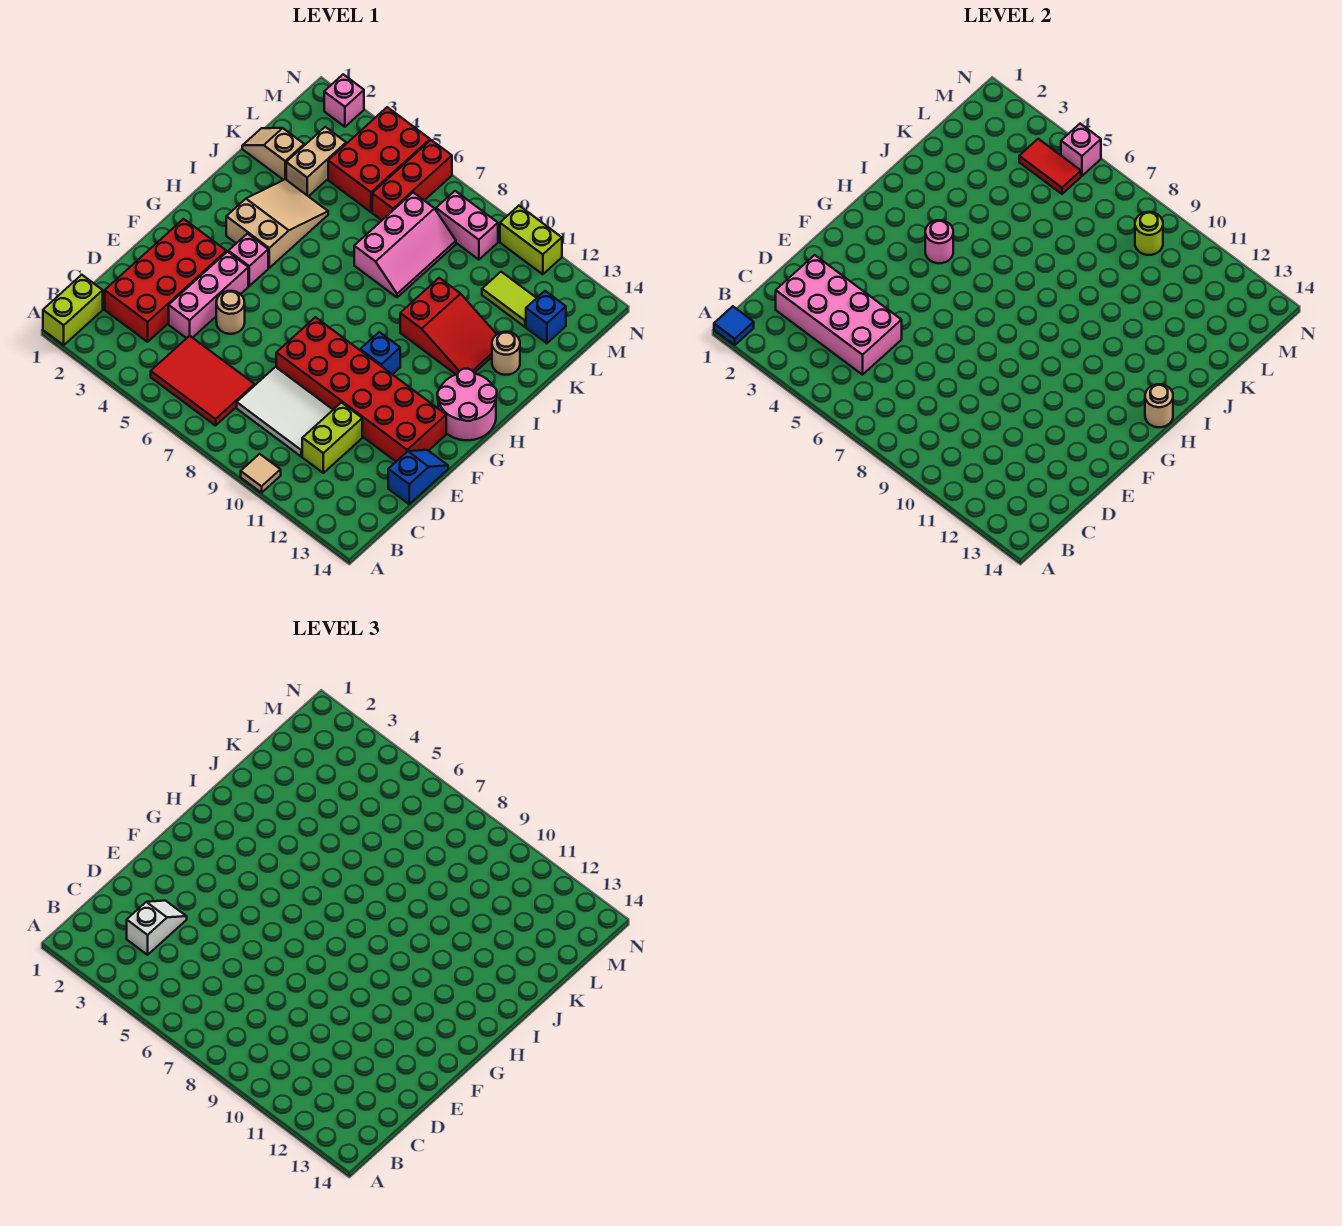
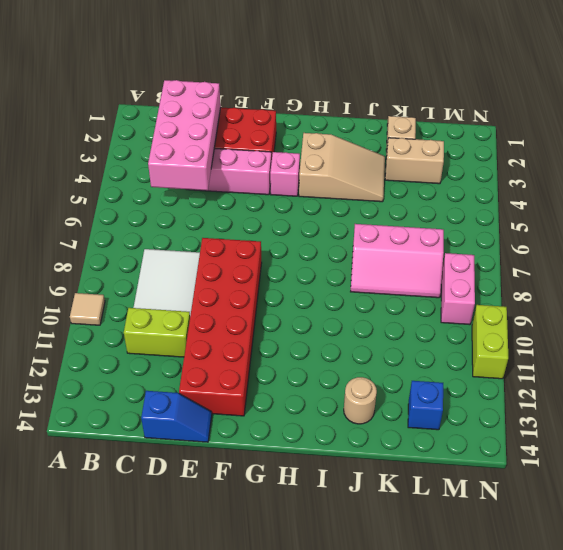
none -> lime 1x2 brick [43,275,103,345]
none -> red 2x3 tile [151,336,255,426]
none -> tan 1x1 round brick [216,291,245,334]
none -> blue 1x1 brick [360,332,400,374]

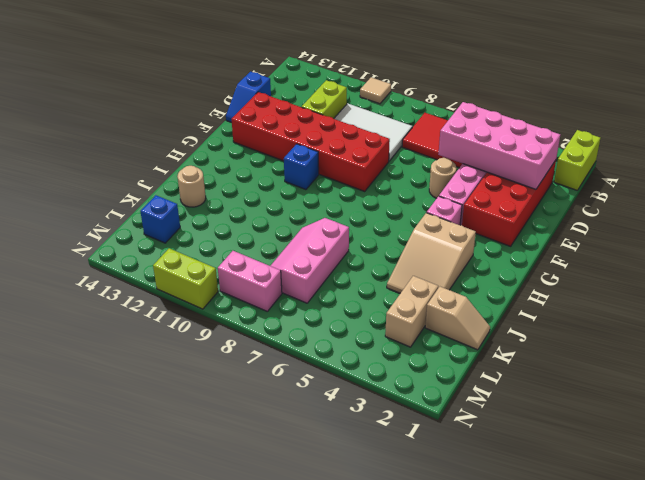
none -> pink 2x2 round brick [437,369,497,440]
none -> red 2x3 slope [400,278,497,374]
none -> red 2x3 brick [328,107,430,212]
none -> red 1x3 brick [372,140,452,220]

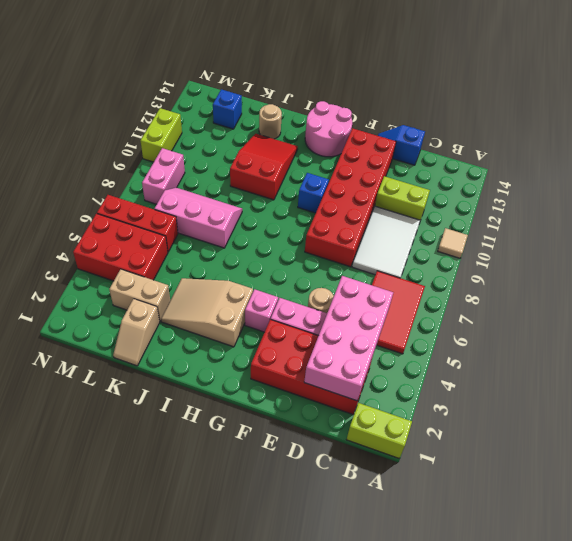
none -> lime 1x2 tile [482,272,536,327]
none -> pink 1x1 brick [324,74,364,127]
none -> blue 1x1 tile [714,306,754,345]
none -> pink 1x1 round brick [925,220,953,263]

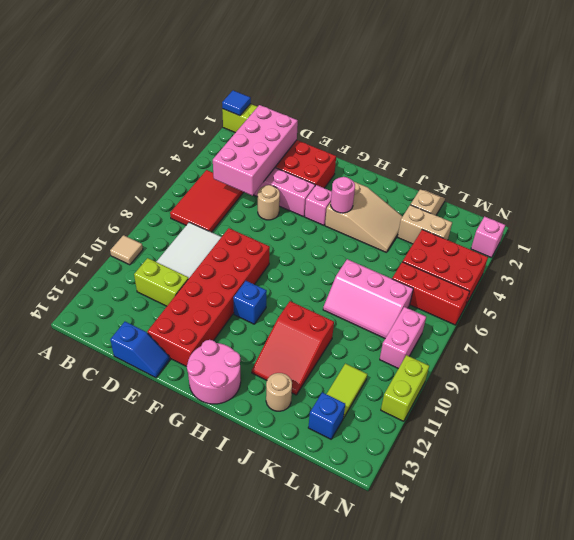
none -> tan 1x1 round brick [1145,384,1173,427]
none -> red 1x2 tile [1019,139,1081,194]
none -> lime 1x1 round brick [1135,212,1163,255]
none -> pink 1x1 brick [1061,124,1101,176]

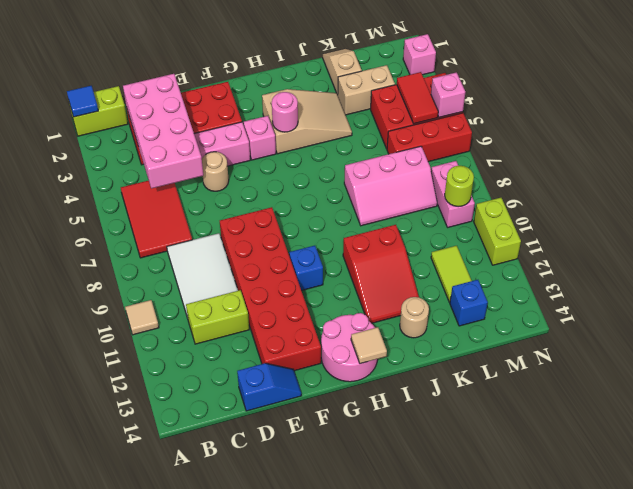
tan 1x1 tile [351,327,387,363] -> tan 1x1 round brick [1145,384,1173,427]
none -> white 1x2 slope [127,901,187,955]

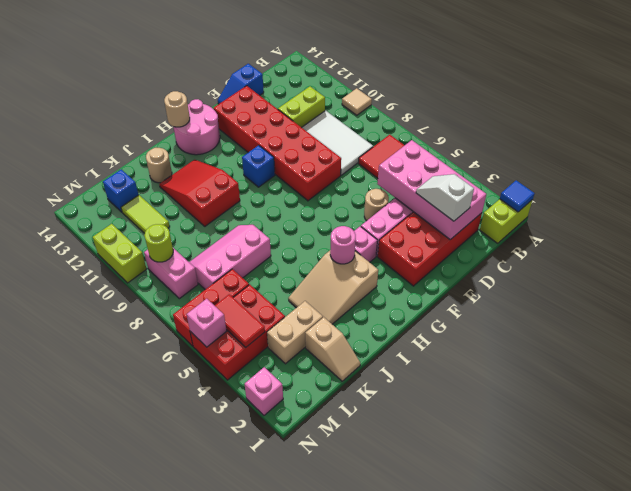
white 1x2 slope [416,174,474,221] -> white 1x2 slope turned to [127,901,187,955]

